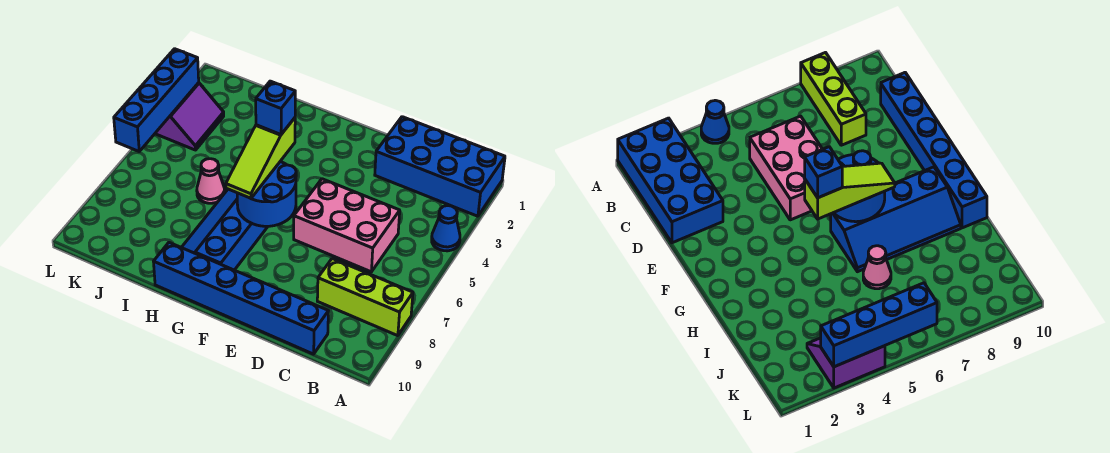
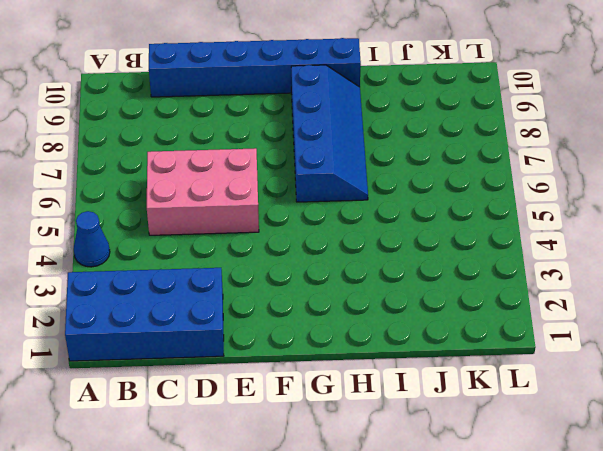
none -> lime 1x3 brick [317,259,413,336]
none -> pink 1x1 cone [197,159,225,203]
none -> purple 2x2 slope [155,83,224,150]

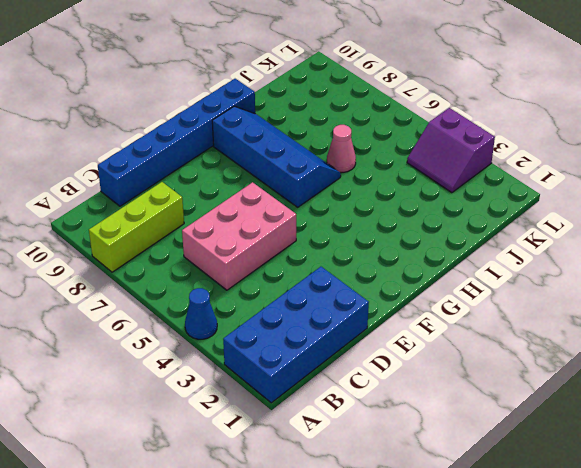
none -> blue 2x2 round brick [237,162,296,226]
none -> blue 1x4 brick [114,49,199,151]
none -> lime 1x3 slope [226,118,295,198]

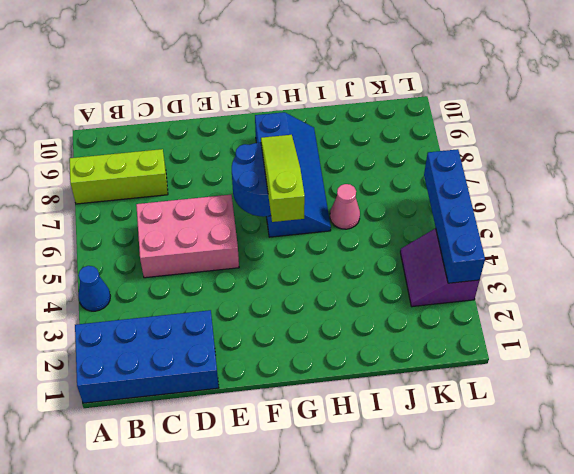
none -> blue 1x6 brick [154,243,328,354]
none -> blue 1x1 brick [256,81,295,134]

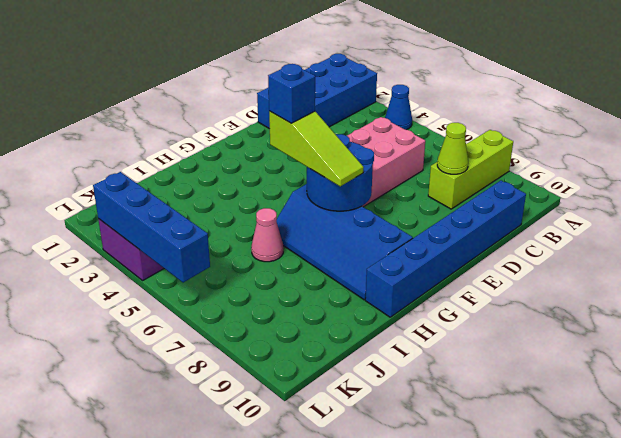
lime 1x1 cone [437,123,468,174] -> none

